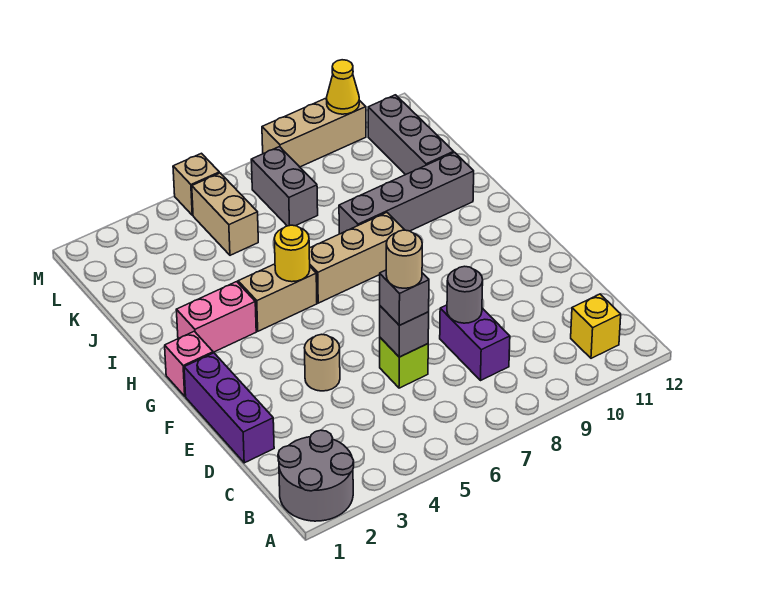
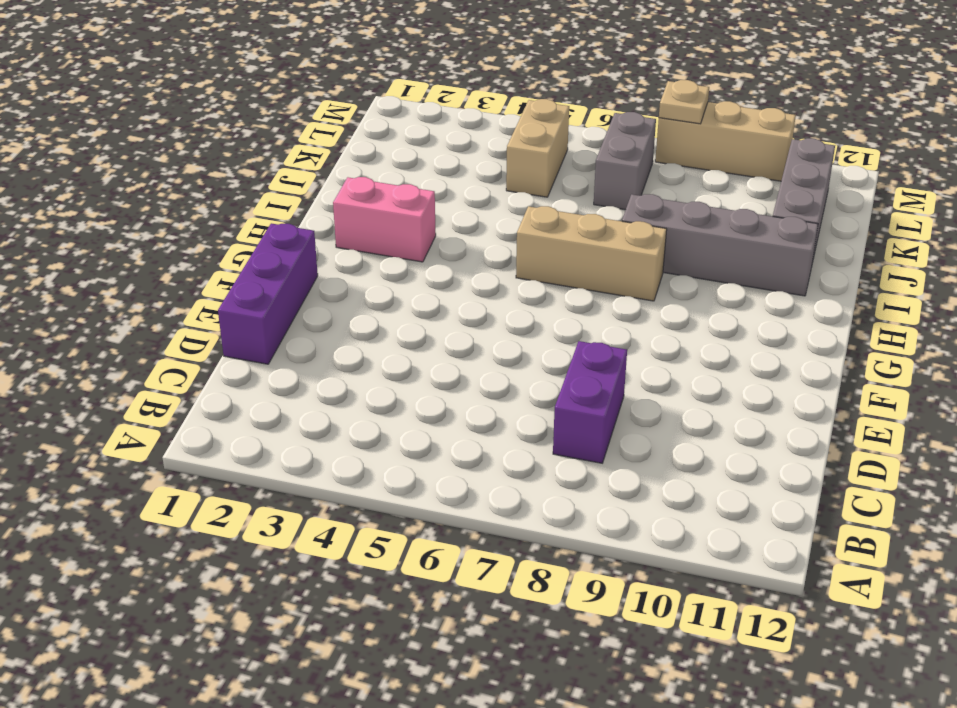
tan 1x1 plate [659,80,709,124] -> none
none -> grey 2x2 round brick [278,430,354,521]
none -> yellow 1x1 brick [571,294,621,358]
none -> lime 1x1 brick [380,338,428,388]

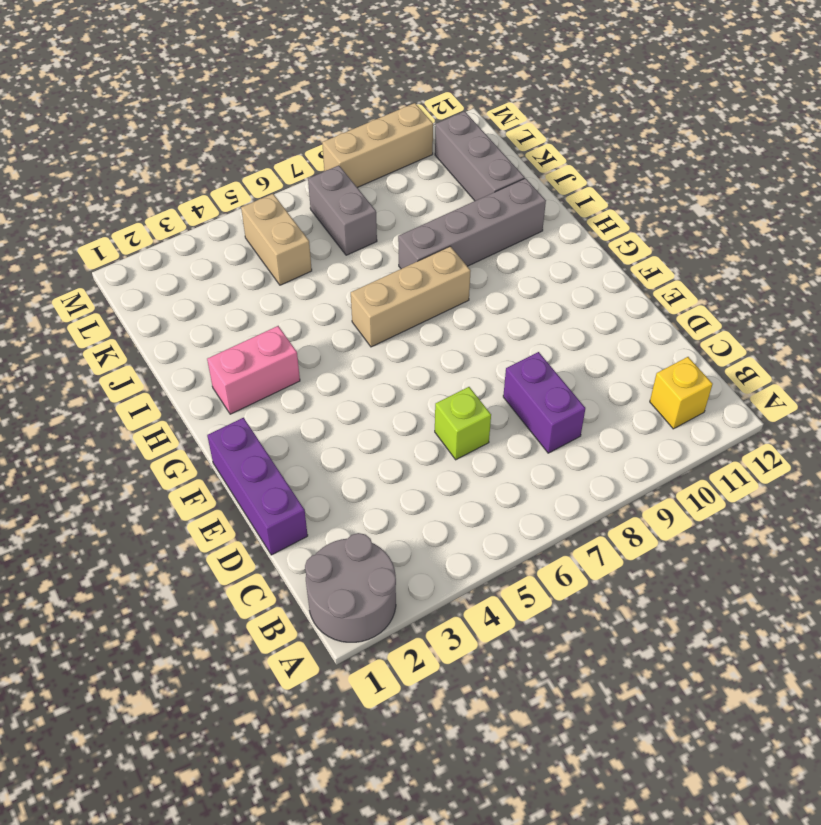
none -> tan 1x1 round brick [305,334,340,391]
none -> pink 1x1 brick [165,331,213,396]
none -> tan 1x2 brick [238,264,317,331]

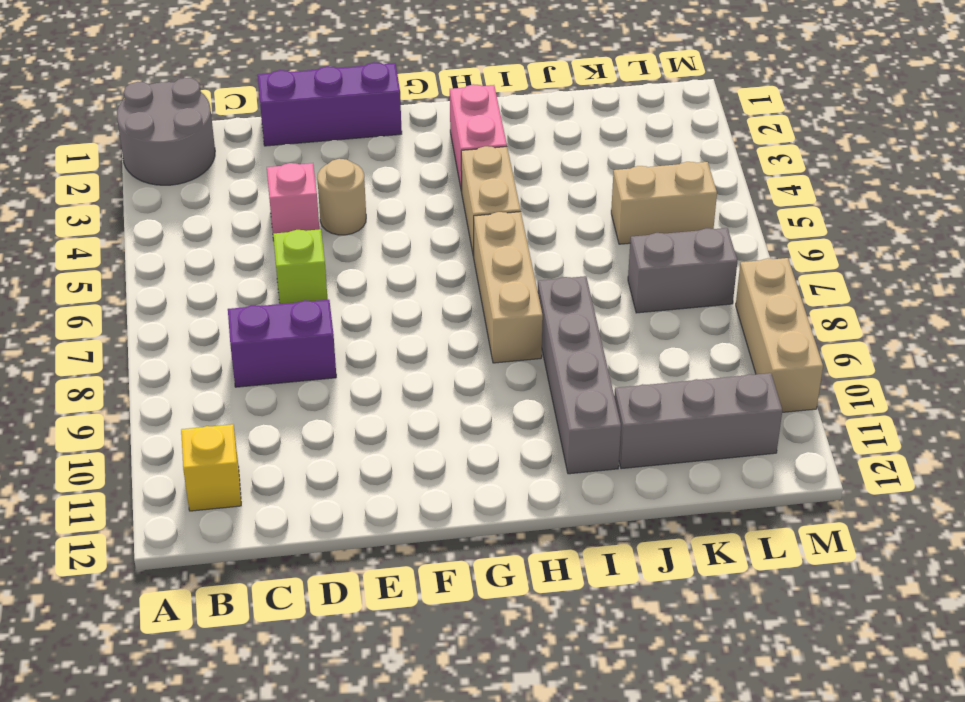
pink 1x1 brick [267,163,319,241] -> pink 1x1 brick moved to [165,331,213,396]
none -> tan 1x1 brick [173,153,219,215]
none -> grey 1x1 brick [380,306,429,357]
none -> grey 1x1 round brick [447,266,483,323]

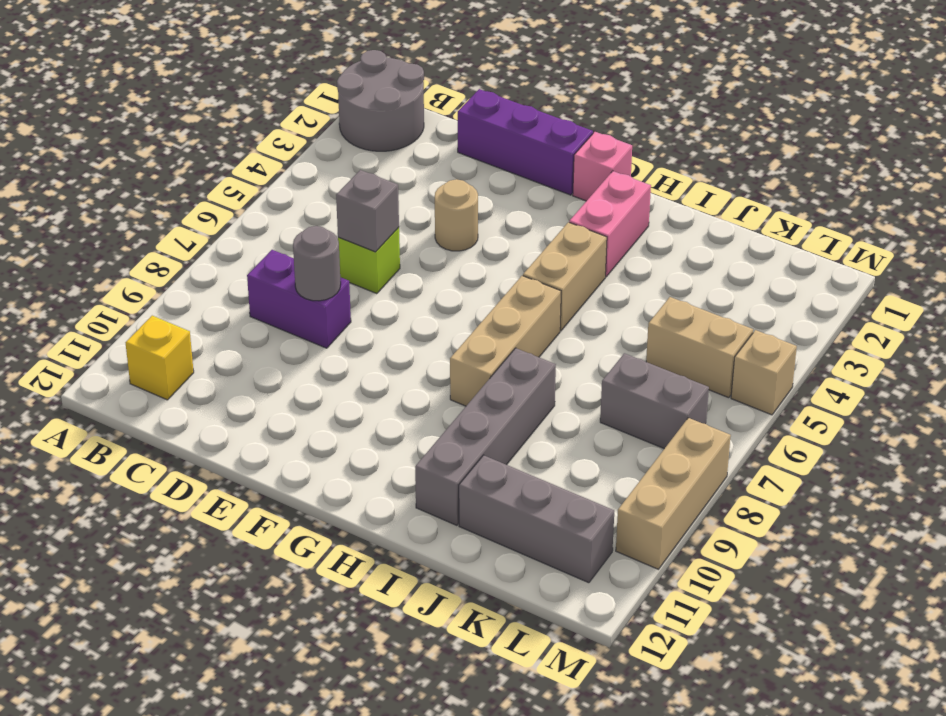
none -> yellow 1x1 round brick [274,225,310,282]
none -> yellow 1x1 cone [326,60,359,114]
none -> grey 1x1 brick [380,270,429,325]

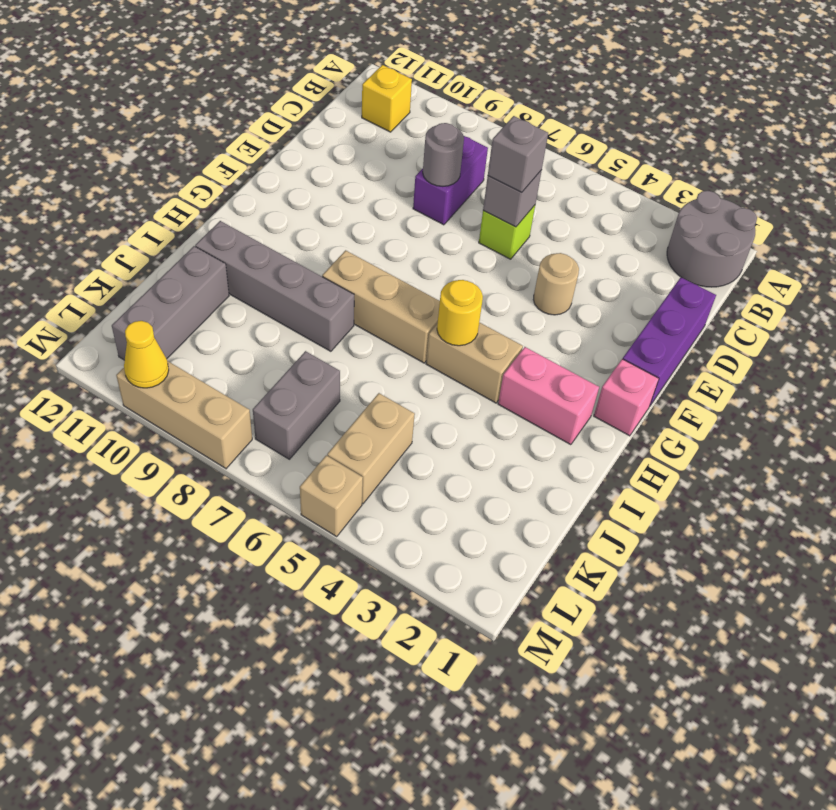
none -> tan 1x1 round brick [386,230,422,288]

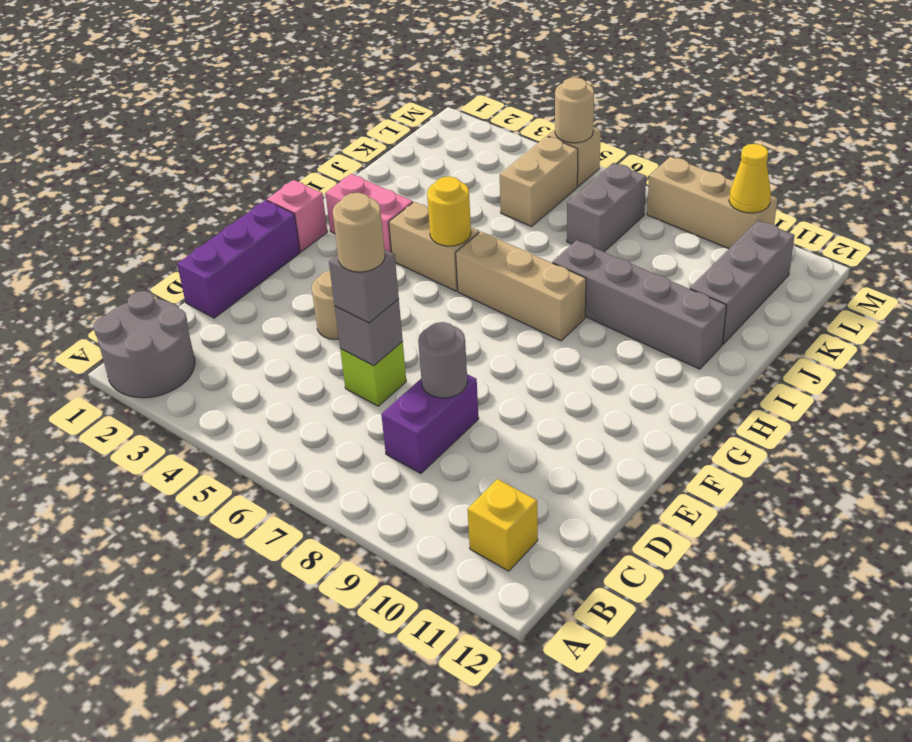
tan 1x1 round brick [555,77,594,143] -> none

